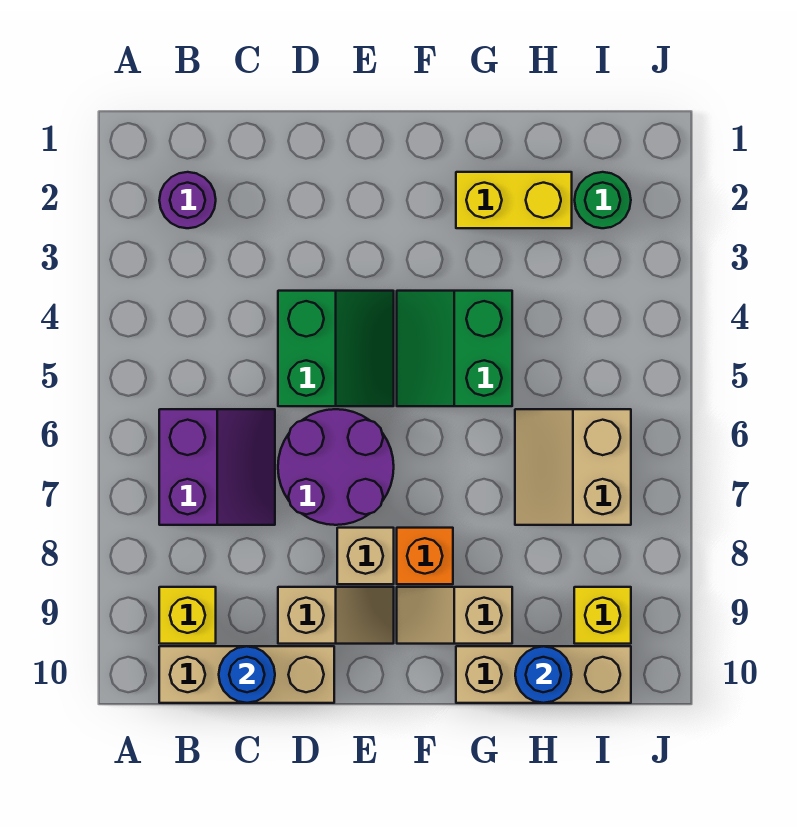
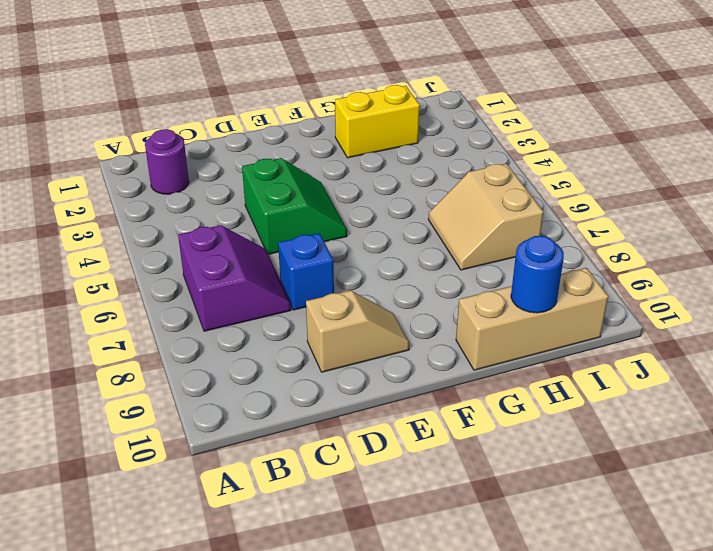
blue 1x1 brick [278,233,334,310] -> purple 2x2 round brick [278,409,394,525]
none -> yellow 1x1 brick [159,587,216,644]
none -> tan 1x3 brick [159,646,334,703]
none -> tan 1x1 brick [337,528,394,584]

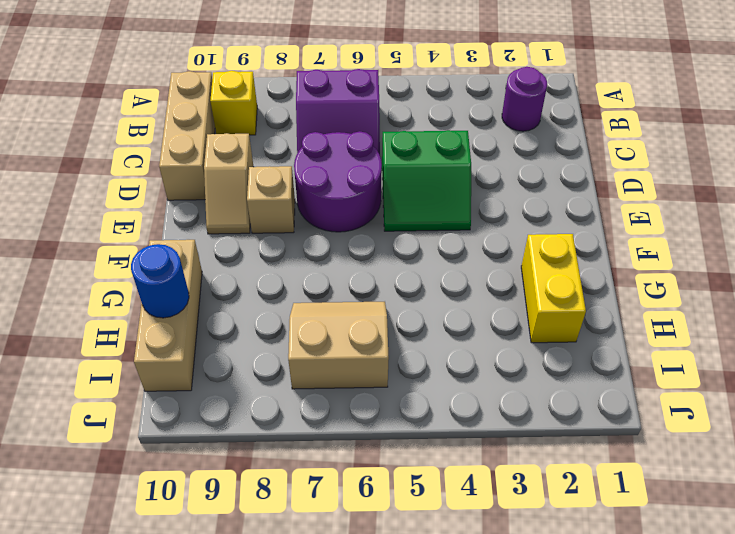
none -> green 2x2 slope [397,291,512,406]
none -> orange 1x1 brick [397,528,453,584]
none -> tan 1x2 slope [397,587,512,644]

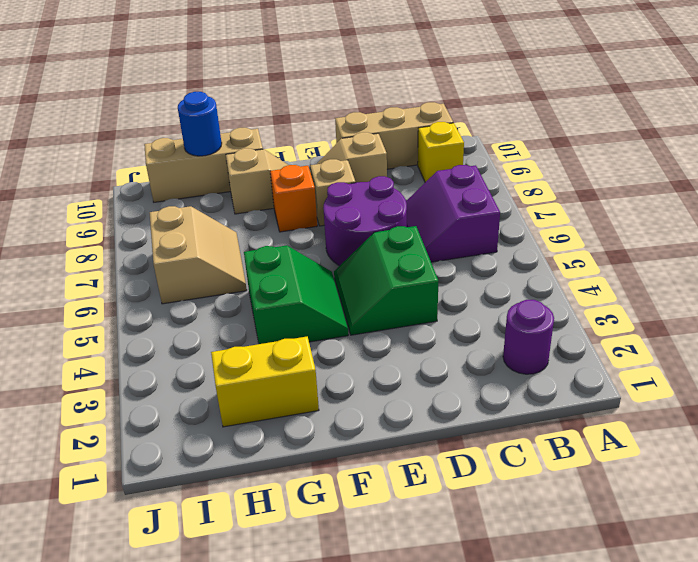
none -> green 1x1 round brick [575,172,631,228]
none -> yellow 1x1 brick [574,587,631,644]
none -> blue 1x1 round brick [219,646,275,703]

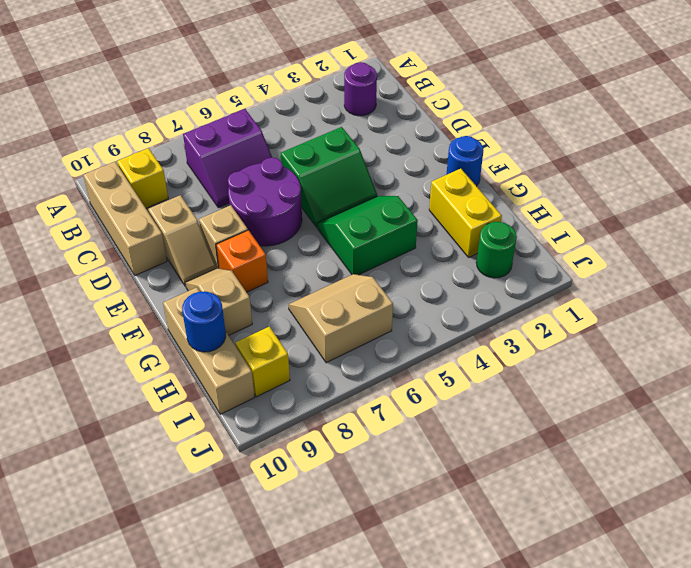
blue 1x1 round brick [446,136,483,186] -> blue 1x1 round brick moved to [219,646,275,703]

